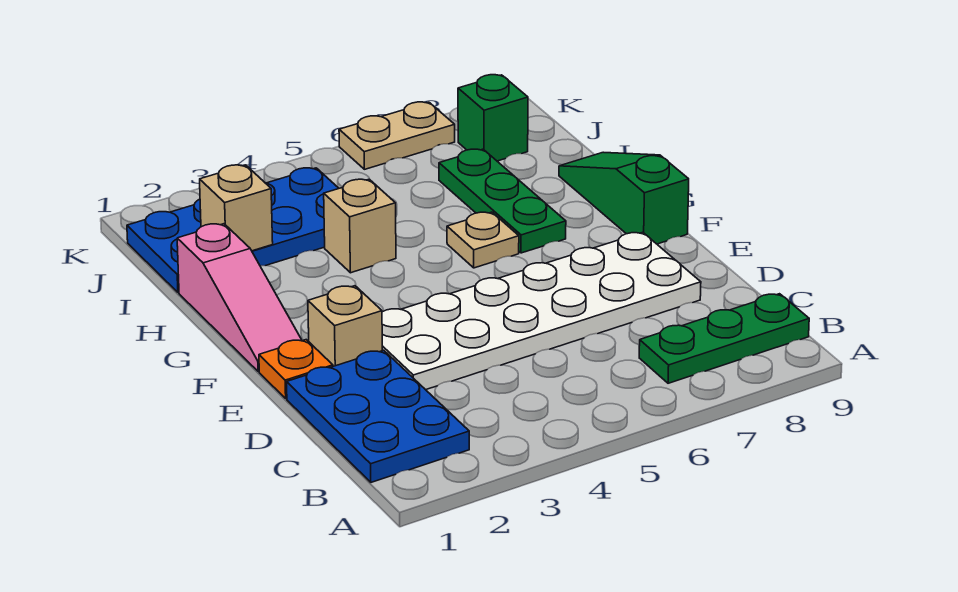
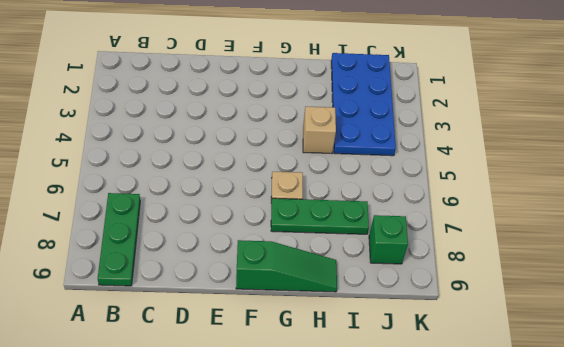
none -> blue 2x3 plate [287,350,469,482]
none -> white 2x6 plate [382,232,701,390]
none -> orange 1x1 plate [259,340,333,398]

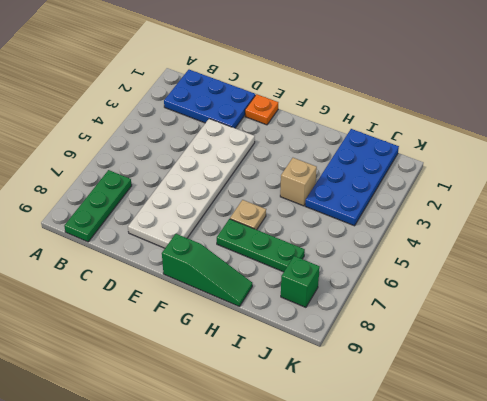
none -> tan 1x1 brick [308,286,382,366]
none -> pink 1x3 slope [177,224,302,372]
none -> tan 1x2 plate [339,102,455,169]

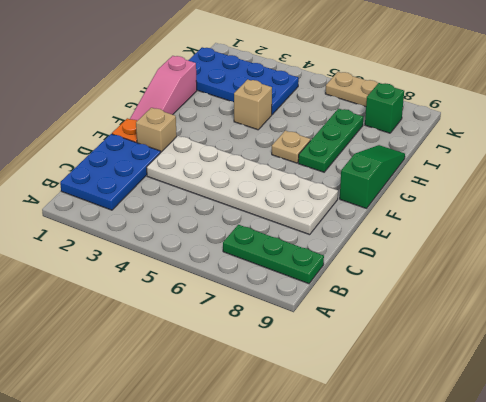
none -> tan 1x1 brick [200,165,273,251]

